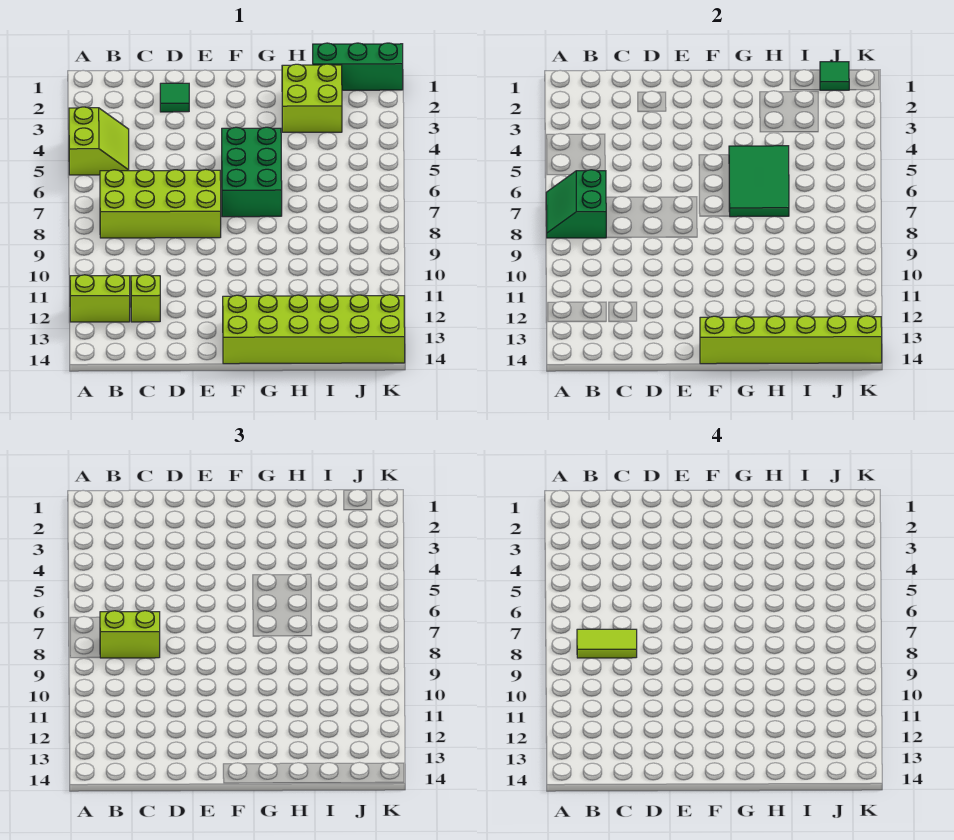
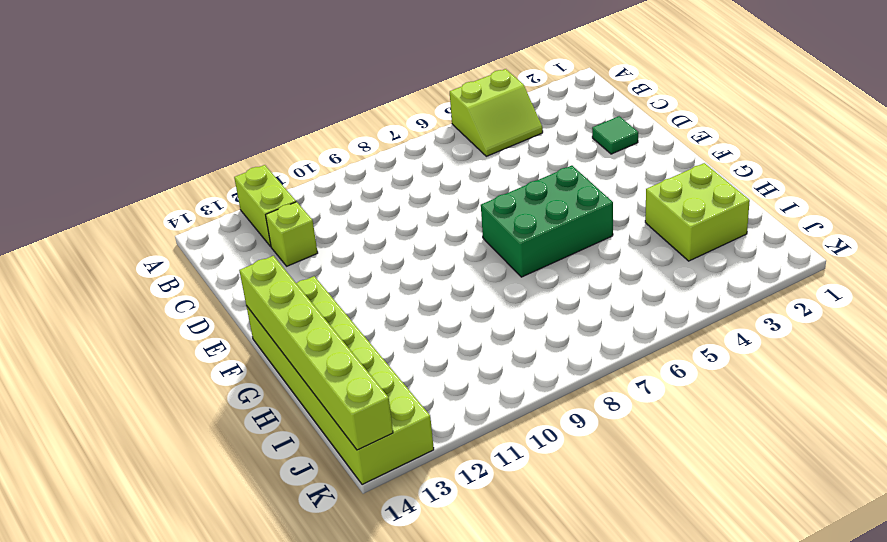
none -> lime 2x4 brick [100,169,221,238]
none -> green 1x3 brick [313,43,403,90]
none -> green 2x2 slope [546,170,607,238]

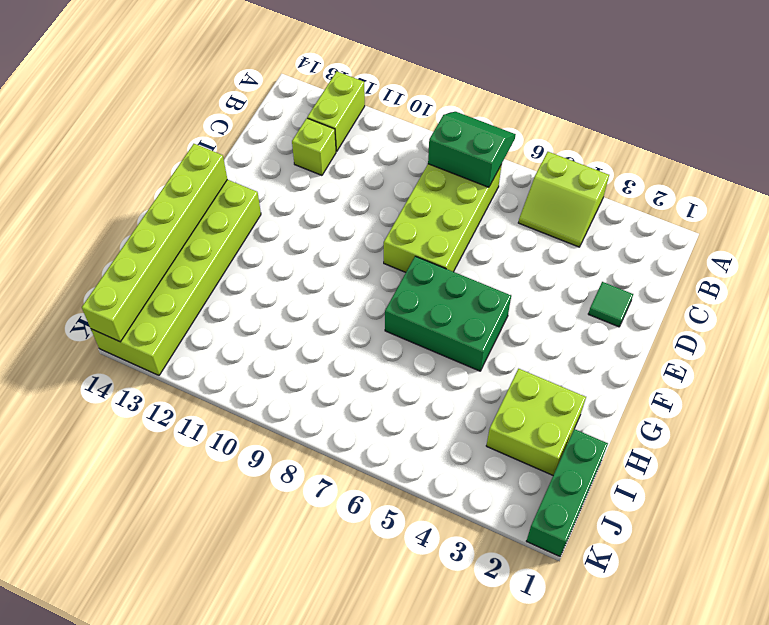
none -> green 2x3 tile [729,146,789,217]
none -> green 1x1 tile [820,62,849,90]
none -> lime 1x2 brick [100,611,160,658]

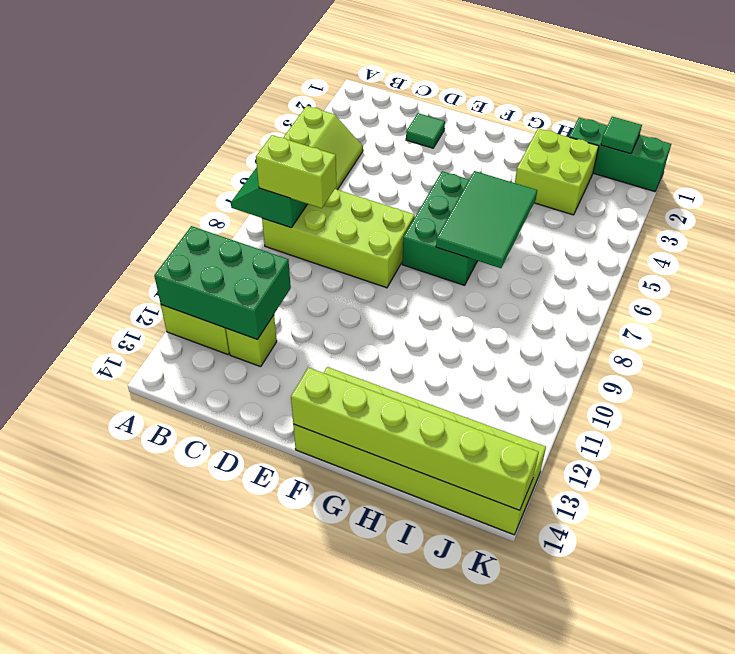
green 2x3 brick [154,226,291,340] -> none
none -> lime 1x2 tile [577,629,637,658]

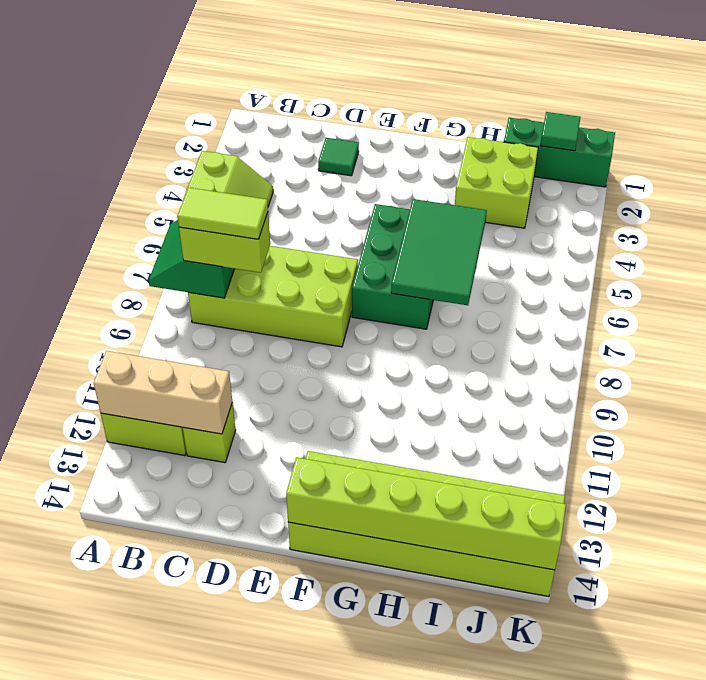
tan 1x3 brick [94,351,232,434] -> none

